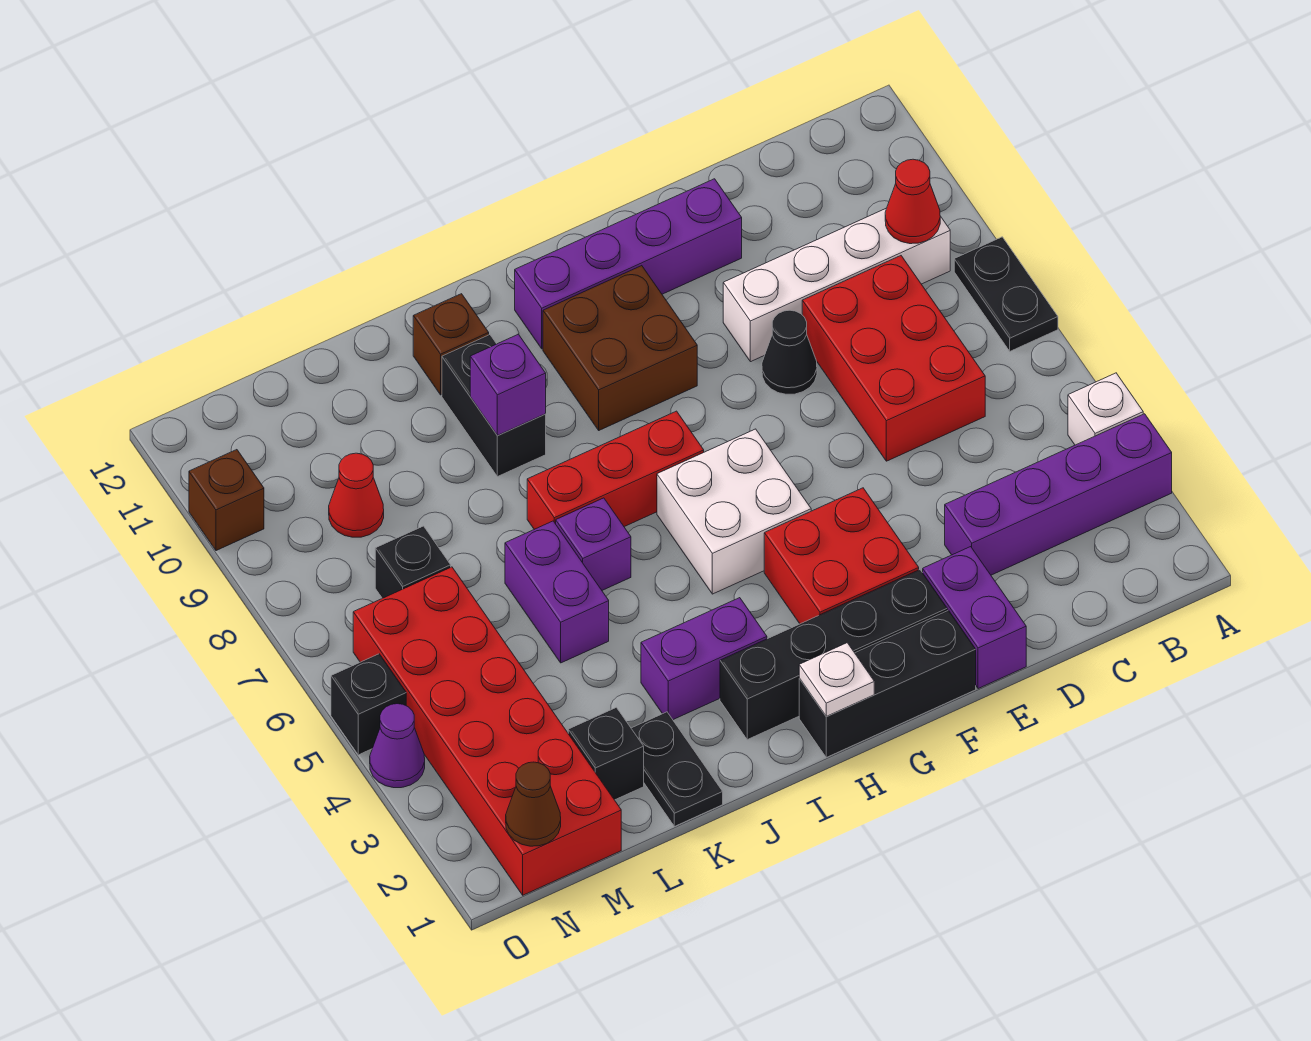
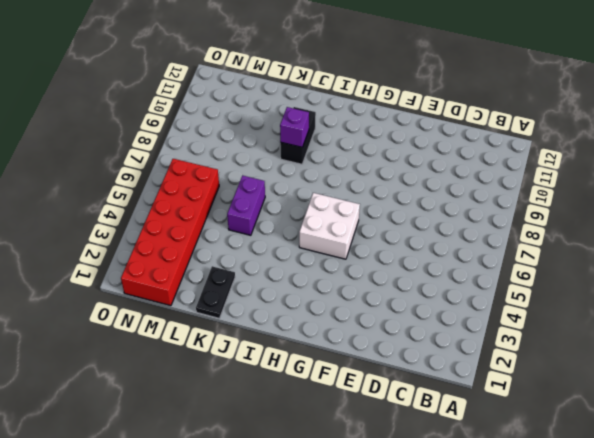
none -> purple 1x4 brick [945,414,1172,575]
none -> white 1x1 brick [1068,373,1143,445]
none -> black 1x2 plate [954,237,1058,351]
none -> white 1x4 brick [723,208,950,362]

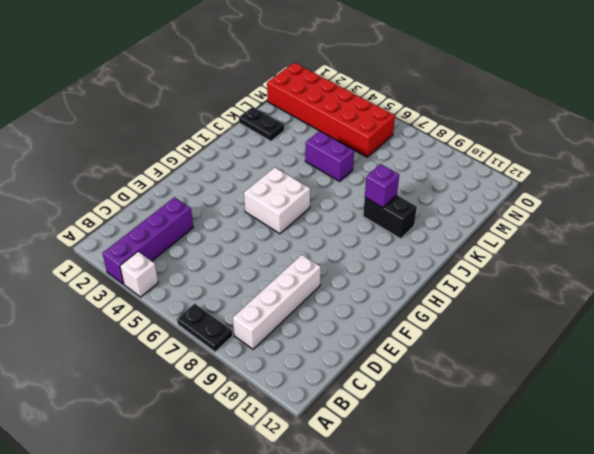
none -> red 2x3 brick [802,256,985,461]
none -> purple 1x2 brick [923,547,1026,689]
none -> black 1x1 cone [762,310,817,394]
none -> purple 1x4 brick [515,179,742,349]

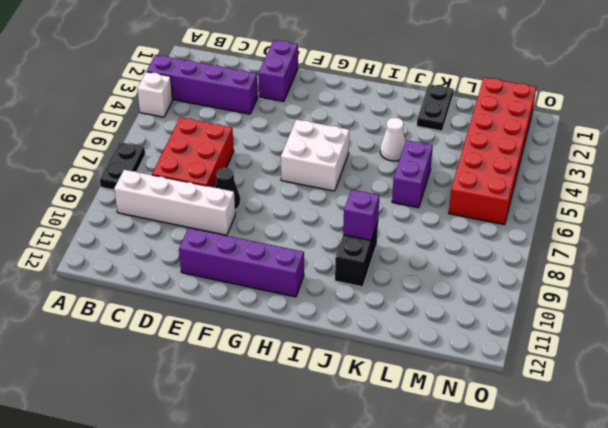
white 1x1 cone [380,118,406,161] -> none
none -> black 1x3 brick [799,610,976,757]
none -> black 1x4 brick [720,570,947,740]
none -> red 2x2 brick [764,488,919,624]
none -> brown 2x2 brick [543,266,697,430]

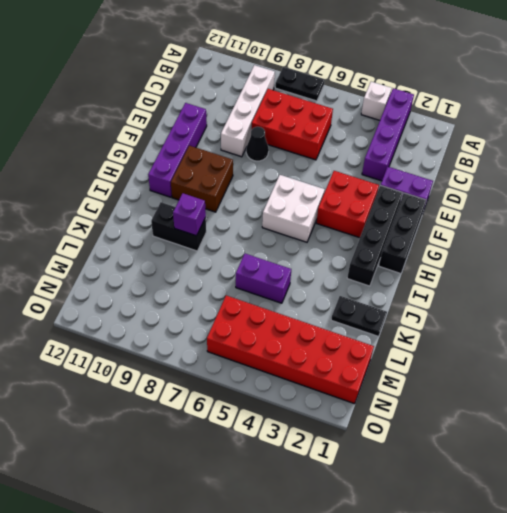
none -> red 1x3 brick [527,411,704,529]
none -> purple 1x2 brick [641,598,767,720]
none -> purple 1x1 brick [556,498,631,590]
none -> brown 1x1 brick [413,294,489,395]

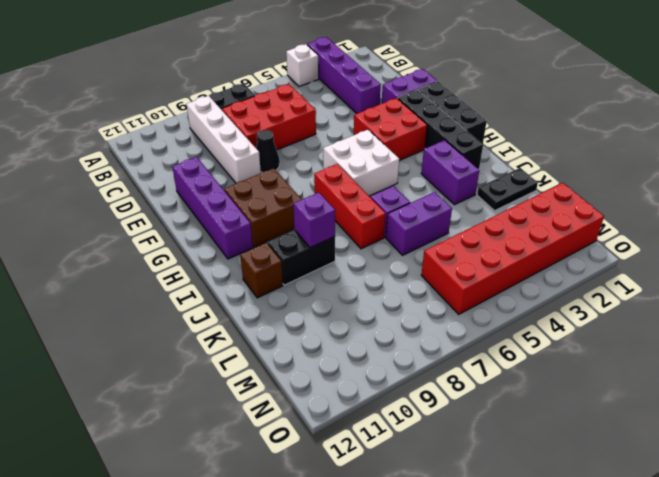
none -> black 1x1 brick [568,707,644,800]
none -> black 1x1 brick [375,526,451,598]
none -> red 1x1 cone [329,453,384,537]
none -> purple 1x1 cone [370,704,425,788]

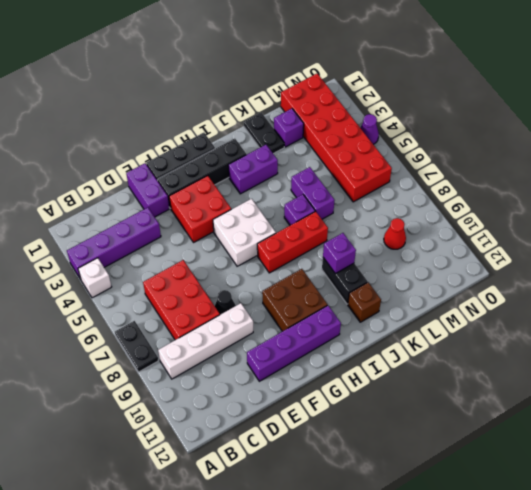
purple 1x1 brick [274,109,304,147] -> black 1x1 brick [568,707,644,800]
none -> black 1x1 brick [375,526,451,598]
none -> black 1x1 brick [331,654,406,755]
none -> brown 1x1 brick [189,450,264,551]
none -> red 1x1 cone [885,159,940,244]

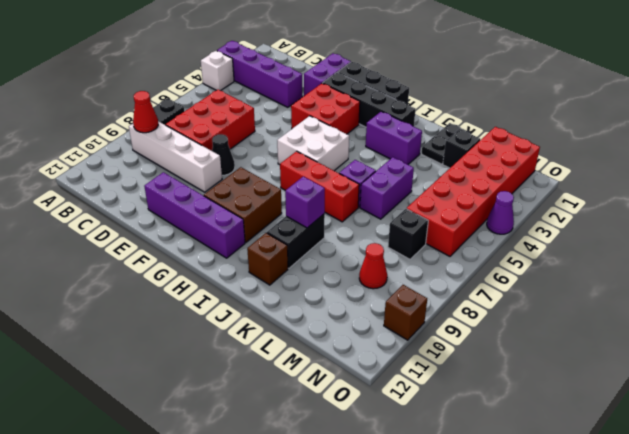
none -> black 1x1 brick [331,654,406,755]
none -> white 1x1 plate [799,643,874,716]
none -> brown 1x1 cone [506,762,561,846]

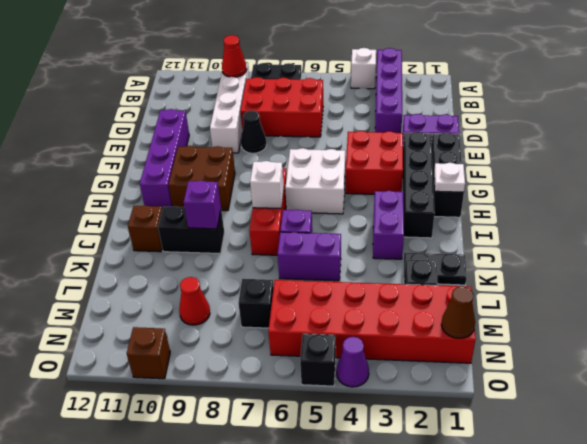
white 1x1 brick [250,161,284,209] -> none

